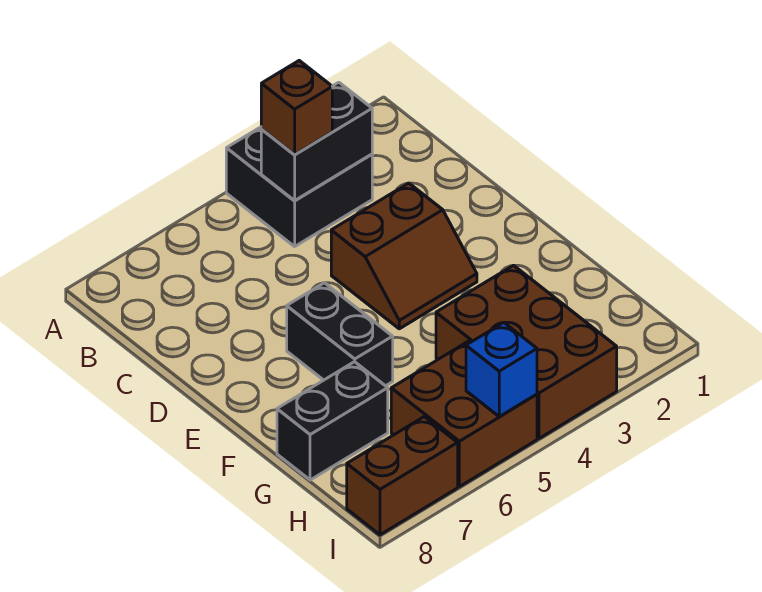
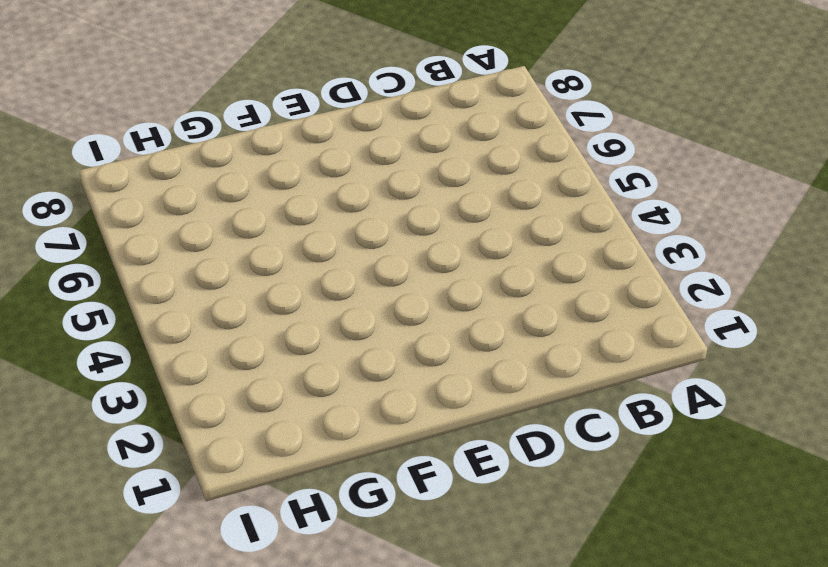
none -> black 2x2 brick [226,127,372,246]
none -> brown 2x2 slope [331,183,477,329]

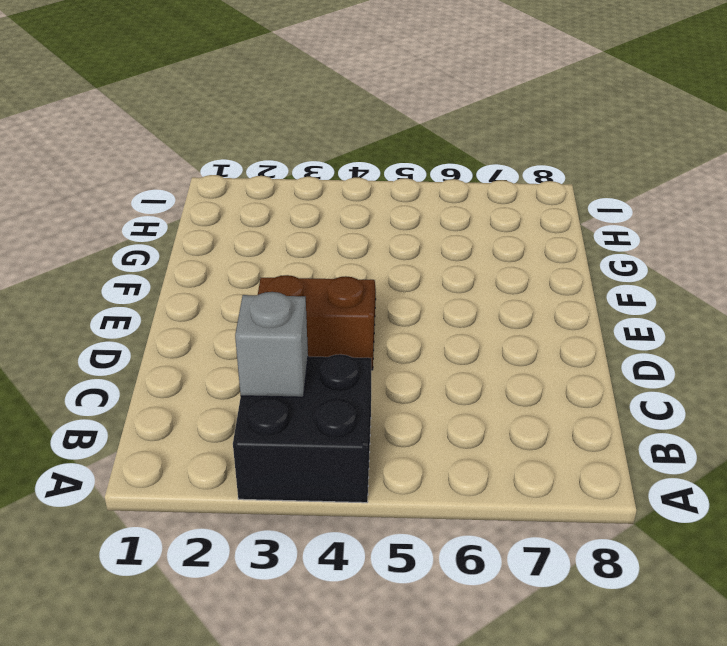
grey 1x1 brick [235,292,308,397] -> black 1x2 brick [261,82,372,200]
none -> black 1x2 brick [287,283,393,386]
none -> brown 2x3 brick [436,265,617,438]

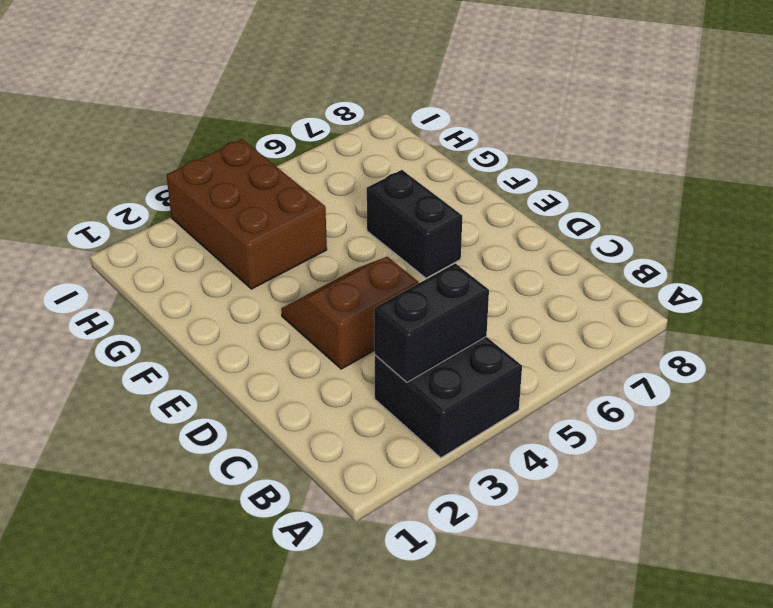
none -> black 1x2 brick [277,362,388,480]
none -> brown 2x2 brick [391,341,537,487]

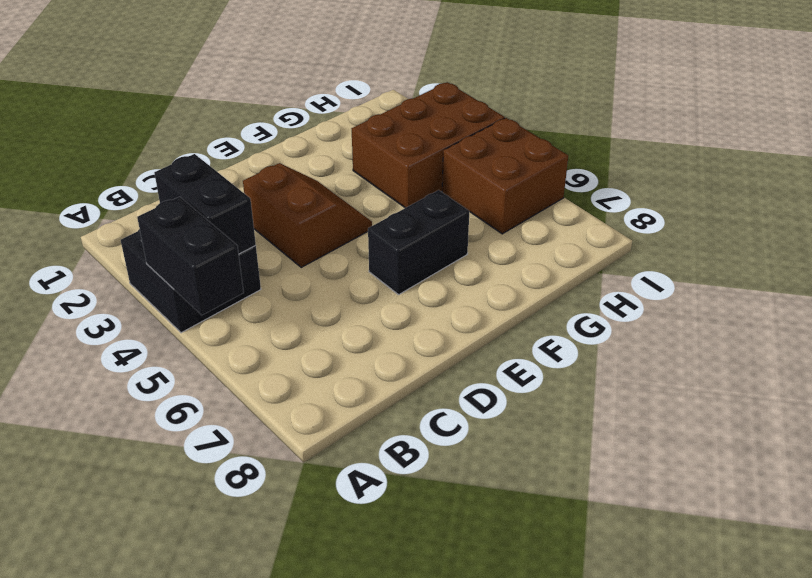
black 1x2 brick [137,197,244,315] -> black 1x2 brick moved to [277,362,388,480]
none -> brown 1x2 brick [347,417,458,535]
none -> blue 1x1 brick [466,323,537,416]

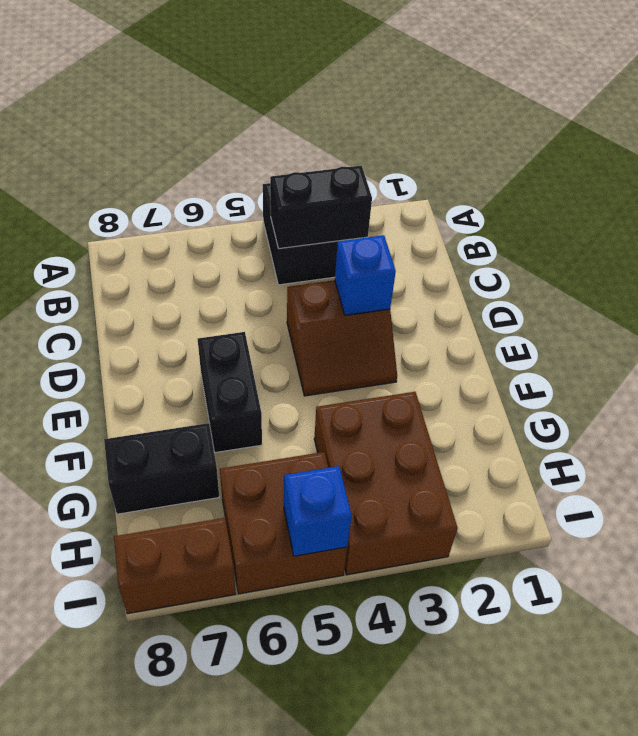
blue 1x1 brick [335,235,396,315] -> none
none -> brown 1x1 brick [261,61,332,155]

